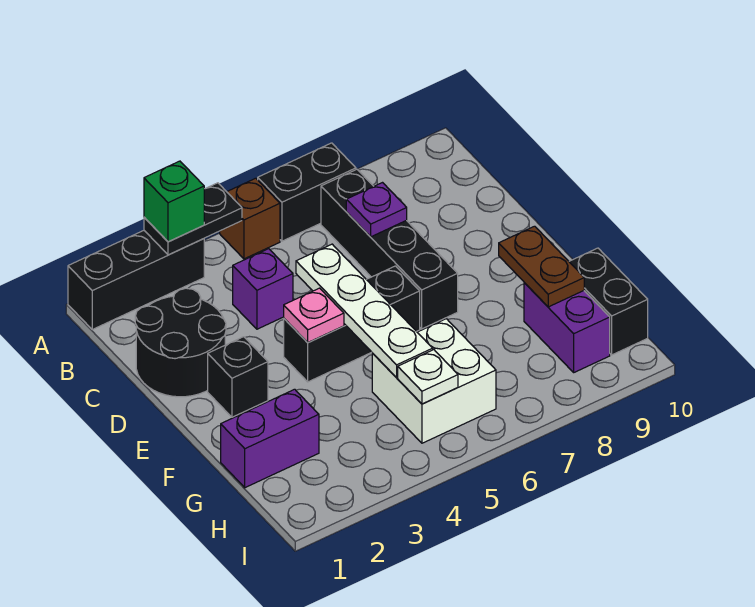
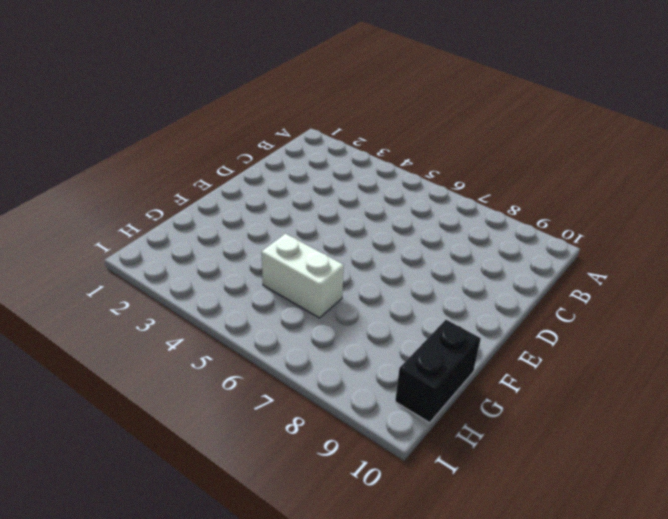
white 1x2 brick [261,234,344,318] -> white 2x2 brick [372,319,496,443]
none -> black 1x3 brick [68,231,204,329]
none -> brown 1x1 brick [220,178,280,259]
none -> black 1x2 brick [258,143,356,241]

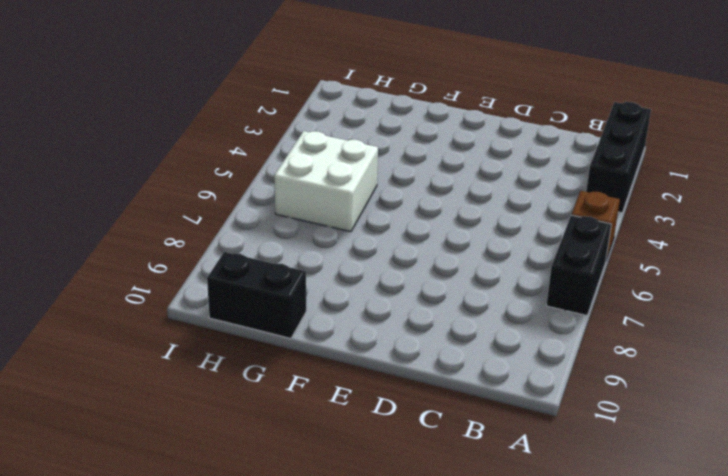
none -> black 1x4 brick [321,169,458,329]
none -> black 2x2 round brick [135,288,226,397]
none -> purple 1x1 brick [233,249,293,329]

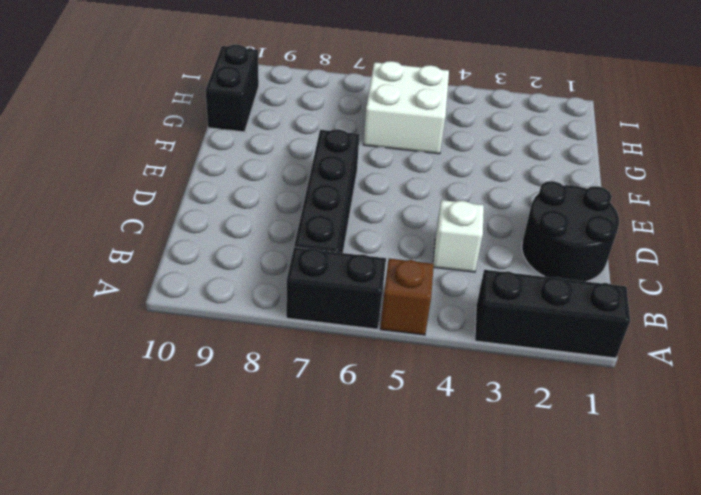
white 1x1 brick [433,200,484,272] -> purple 1x1 brick [233,249,293,329]
none -> black 1x1 brick [208,337,268,417]
none -> black 1x3 brick [284,266,420,382]
none -> purple 1x2 brick [221,389,319,488]

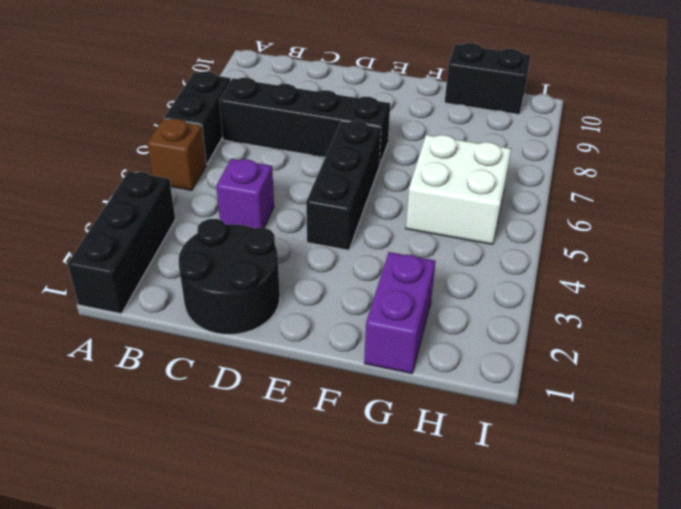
none -> black 1x1 brick [208,337,268,417]
none -> purple 1x2 brick [524,283,610,372]
none -> black 1x2 plate [144,183,242,255]

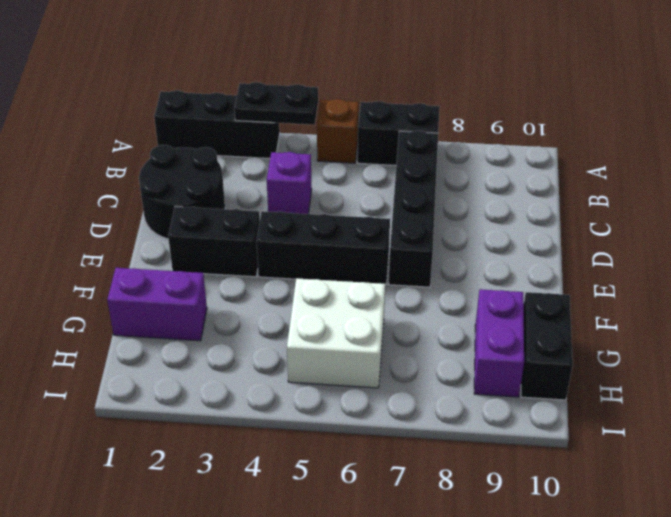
black 1x2 brick [168,206,260,277] -> black 1x1 brick [208,337,268,417]
none -> purple 1x1 plate [346,183,407,237]
none -> white 1x4 plate [296,244,433,378]
none -> pink 1x1 plate [284,288,344,343]

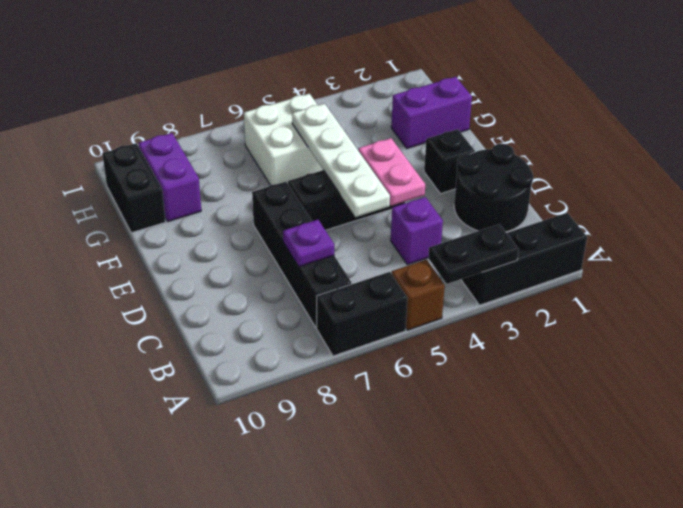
pink 1x2 plate [358,138,425,206] -> pink 1x1 plate [284,288,344,343]
none -> brown 1x2 plate [499,226,584,307]
none -> white 1x1 plate [398,350,458,404]
none -> green 1x1 brick [144,161,204,242]

